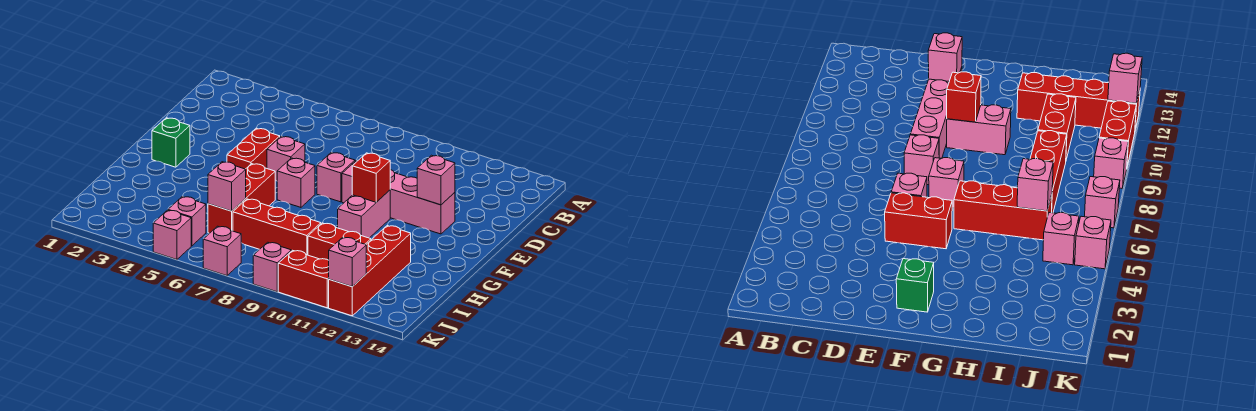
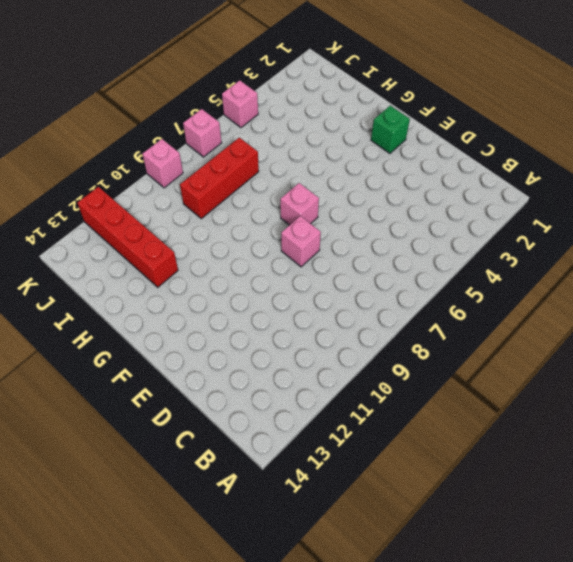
none -> red 1x2 brick [227,128,280,169]
none -> pink 1x1 brick [267,136,305,181]
none -> pink 1x4 brick [342,160,455,234]

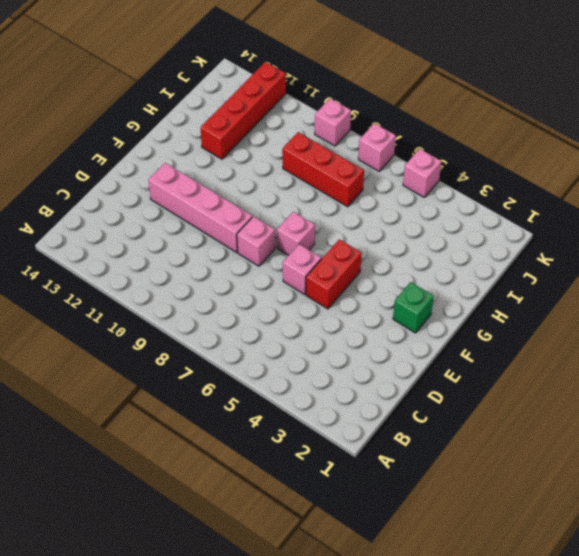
none -> pink 1x2 brick [338,190,390,238]
none -> red 1x3 brick [208,164,275,233]
none -> red 1x2 brick [308,223,371,260]

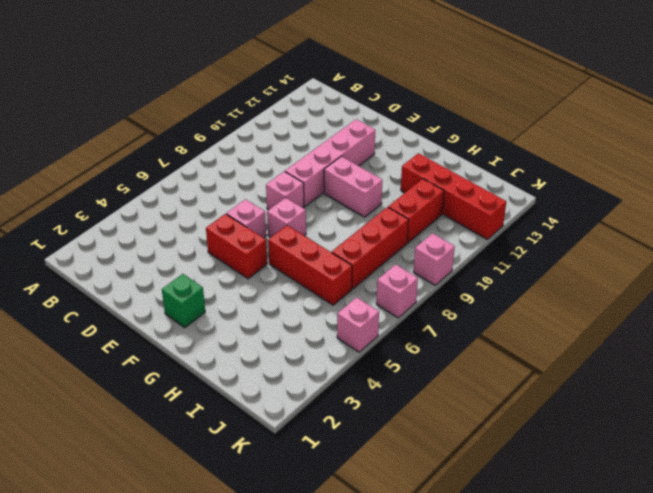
none -> pink 1x1 brick [168,196,206,246]
none -> red 1x2 brick [278,250,329,308]
none -> pink 1x1 brick [417,155,455,205]

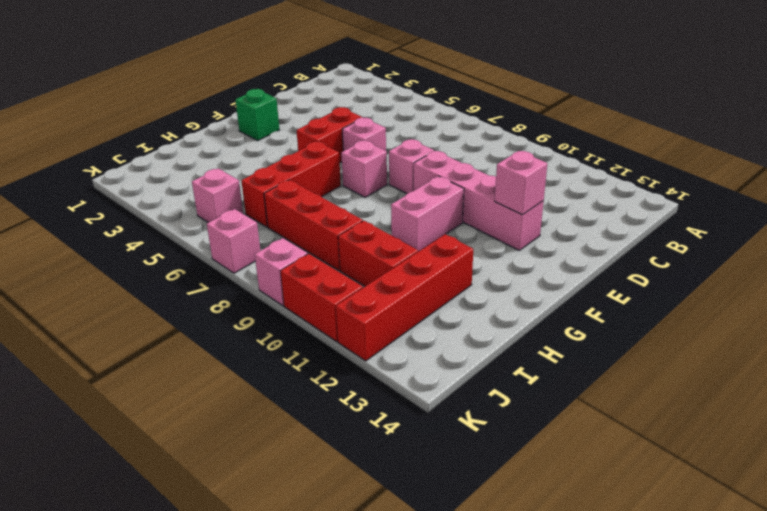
none -> pink 1x1 brick [153,210,191,260]
none -> red 1x1 brick [352,153,390,202]
none -> pink 1x1 brick [208,162,246,211]

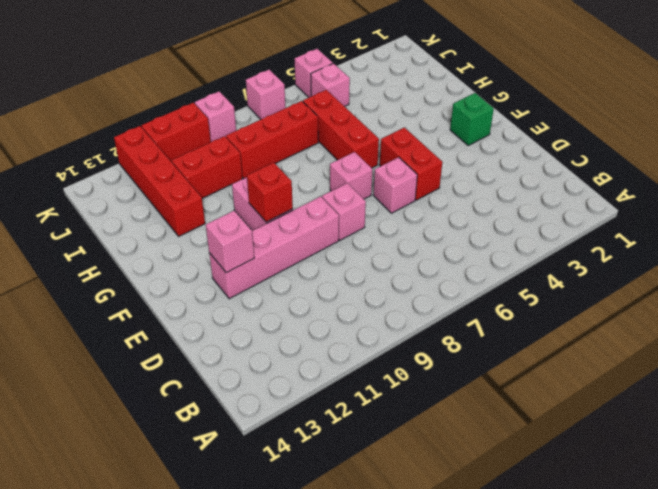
none -> pink 1x1 brick [208,162,246,211]
none -> pink 1x1 brick [329,237,366,287]

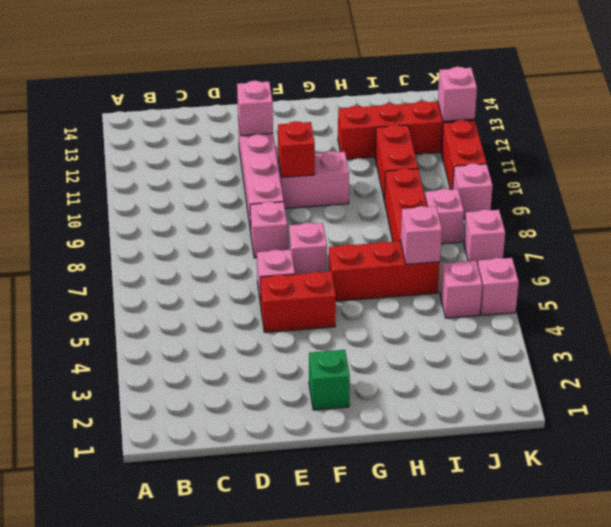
pink 1x1 brick [425,189,464,244] -> none

